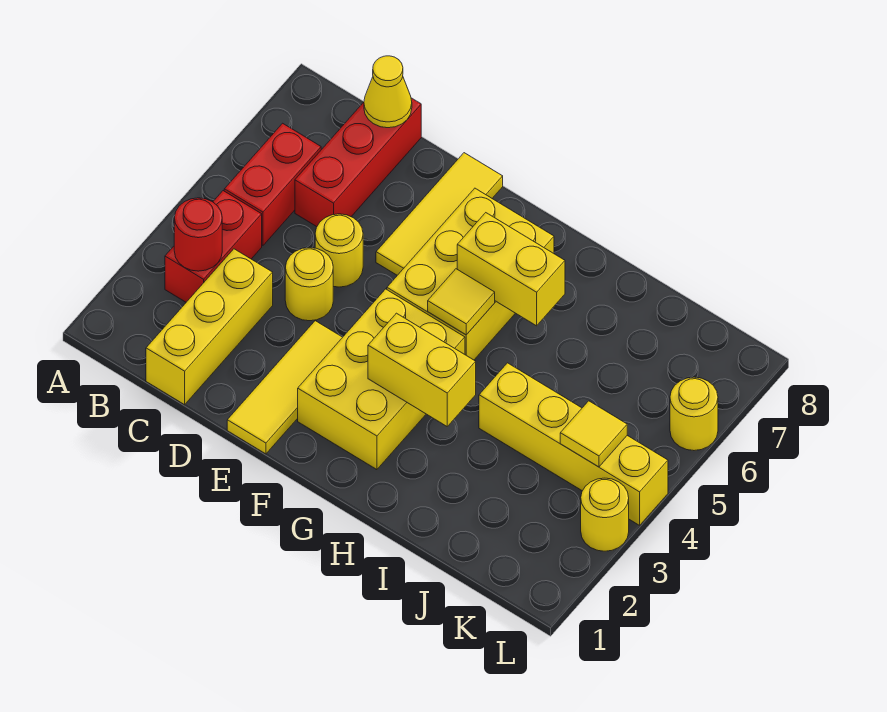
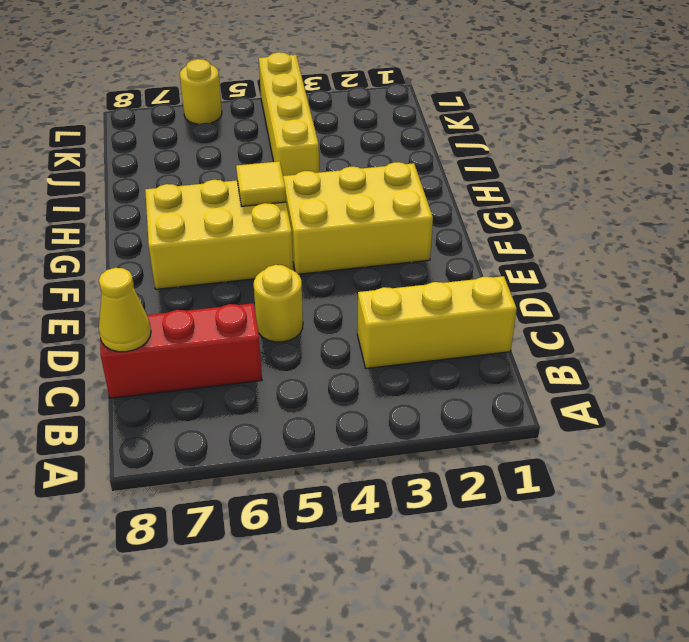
none -> red 1x2 brick [165,191,262,302]
none -> red 1x2 brick [224,123,321,245]
none -> yellow 1x1 round brick [285,248,333,321]

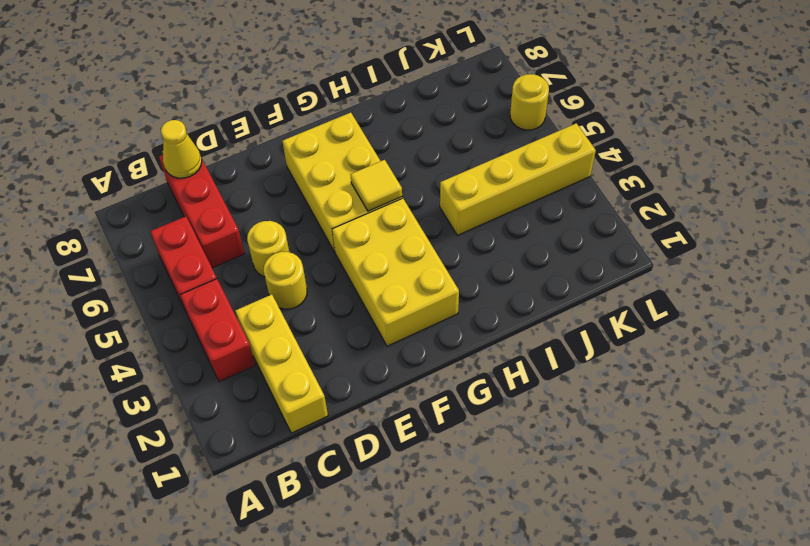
none -> yellow 1x3 tile [227,321,343,454]
none -> yellow 1x3 tile [376,153,503,275]
none -> yellow 1x1 round brick [581,478,629,551]

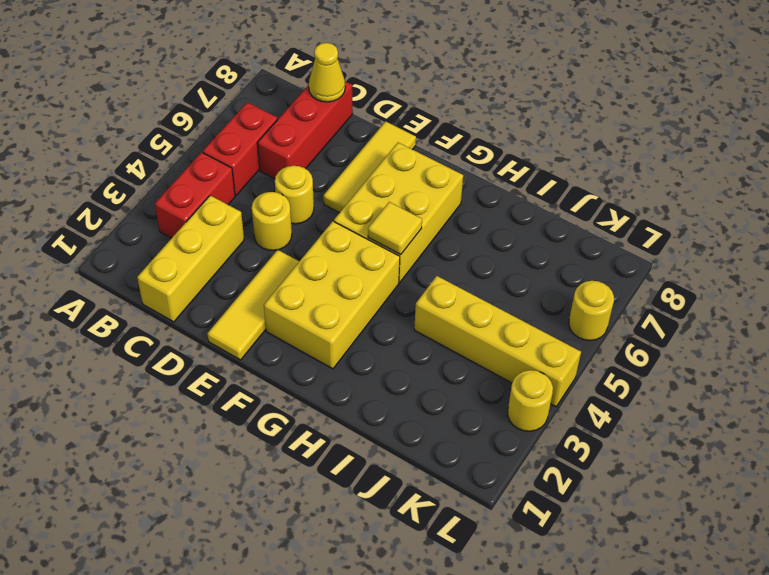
none -> red 1x1 round brick [174,198,222,271]
none -> yellow 1x2 brick [368,313,476,426]
none -> yellow 1x2 brick [457,213,565,326]

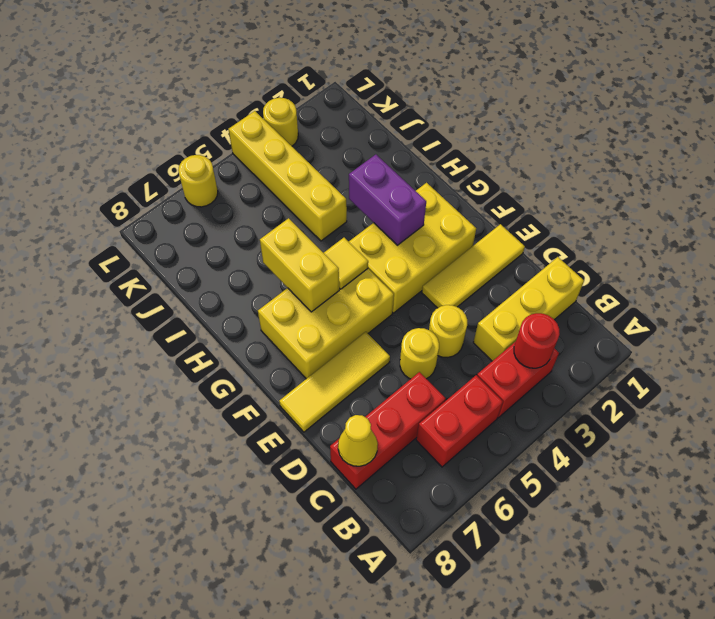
purple 1x2 brick [349,155,426,245] -> yellow 1x2 brick [368,313,476,426]
none -> yellow 1x1 tile [560,401,627,467]

